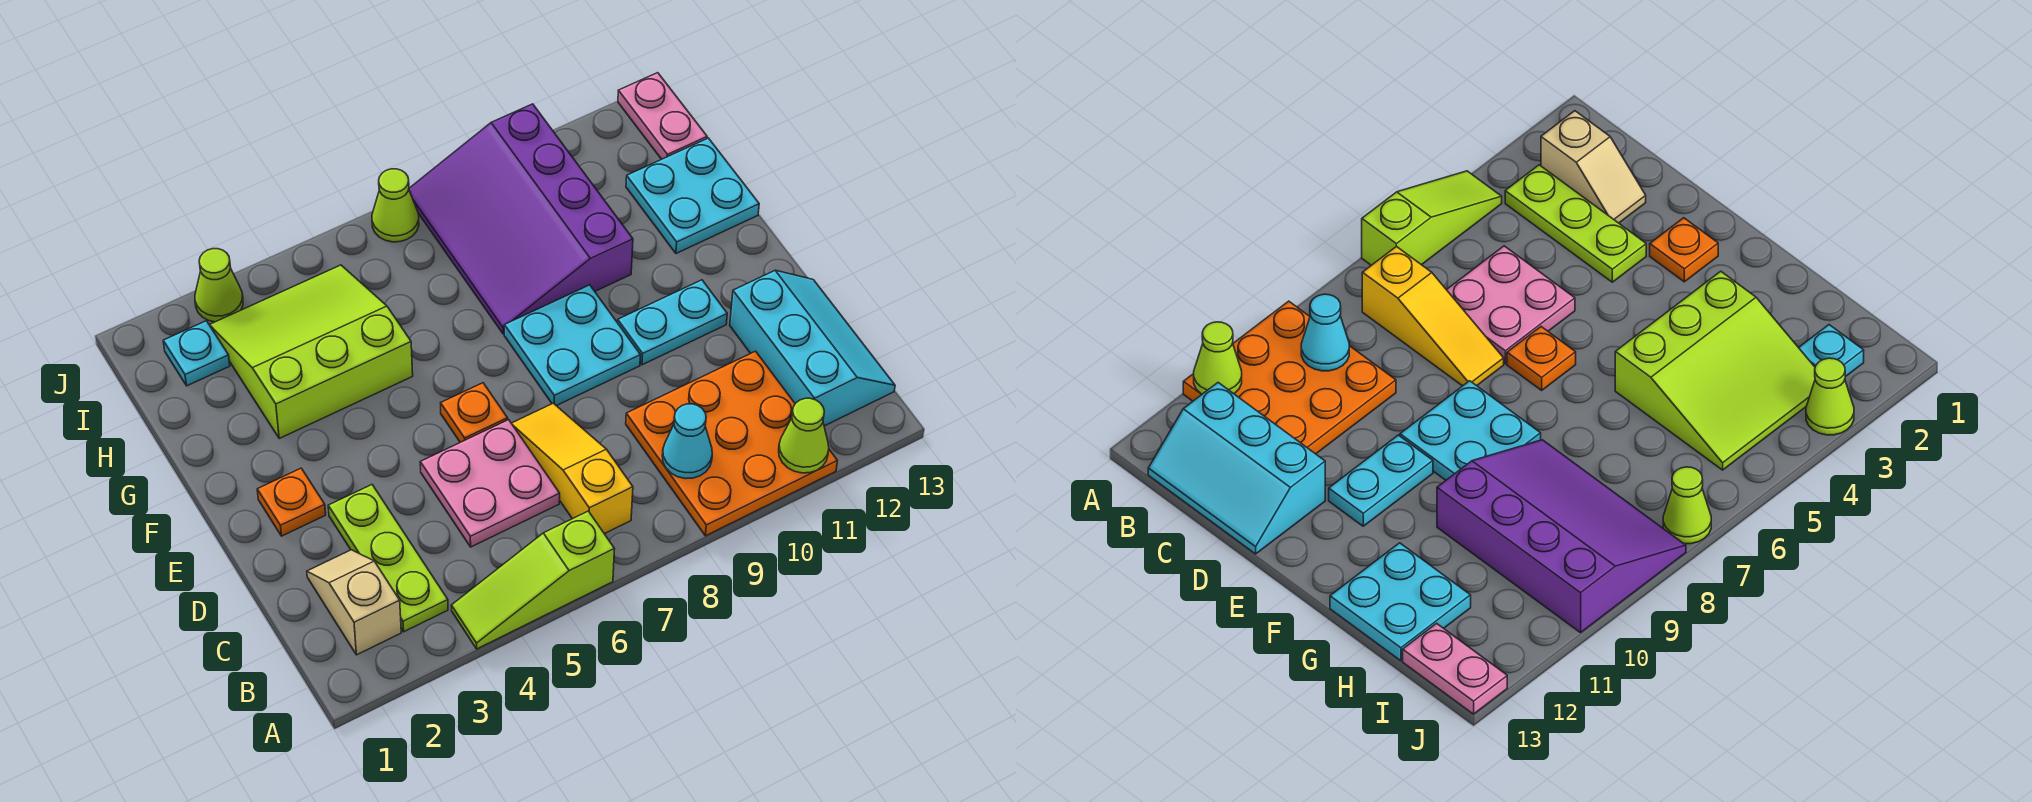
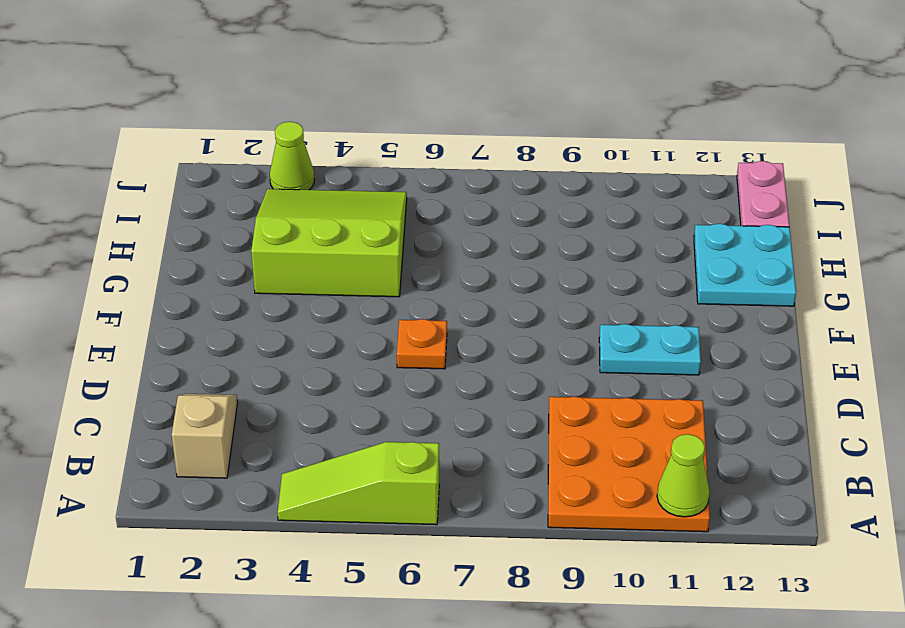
none -> lime 1x3 plate [328,485,448,632]
none -> yellow 1x3 slope [511,403,633,534]
none -> cyan 2x3 slope [730,270,895,426]

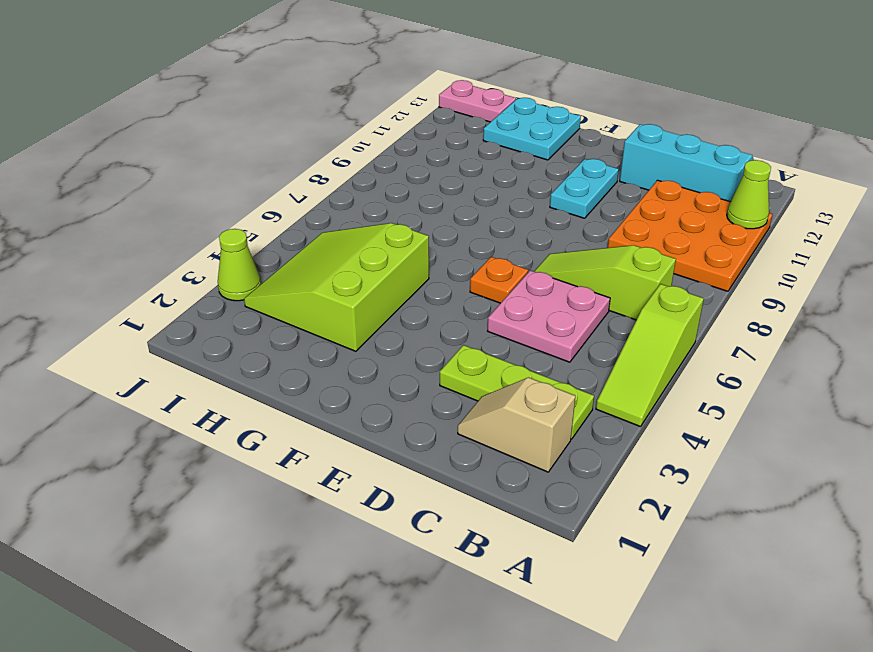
lime 1x3 slope [534,245,676,320] -> yellow 1x3 slope [511,403,633,534]
none -> orange 1x1 plate [257,468,326,536]
none -> cyan 2x2 plate [504,285,640,406]
none -> purple 3x4 slope [409,104,633,334]

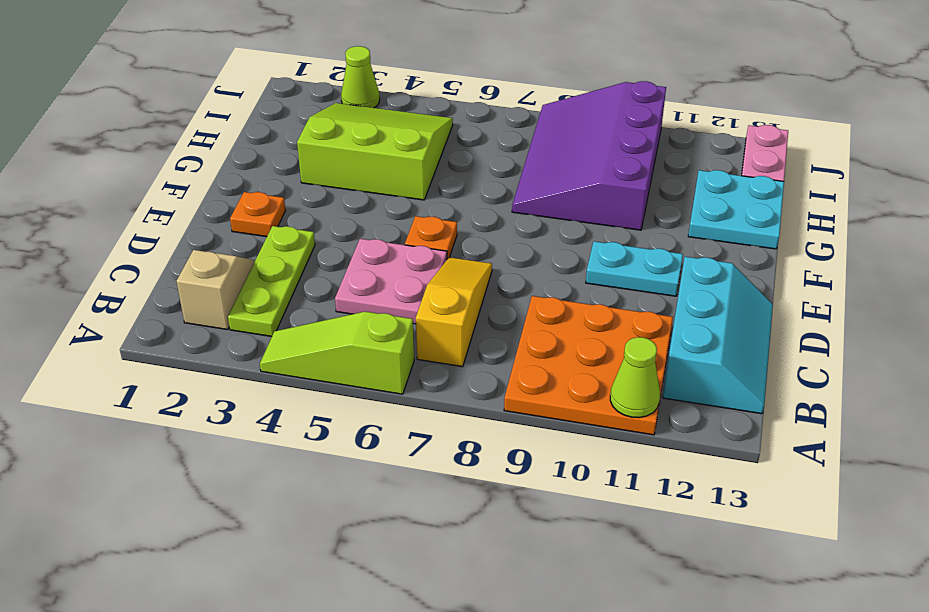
none -> cyan 2x2 plate [504,285,640,406]
none -> cyan 1x1 plate [163,321,230,386]
none -> lime 1x1 cone [372,169,419,242]

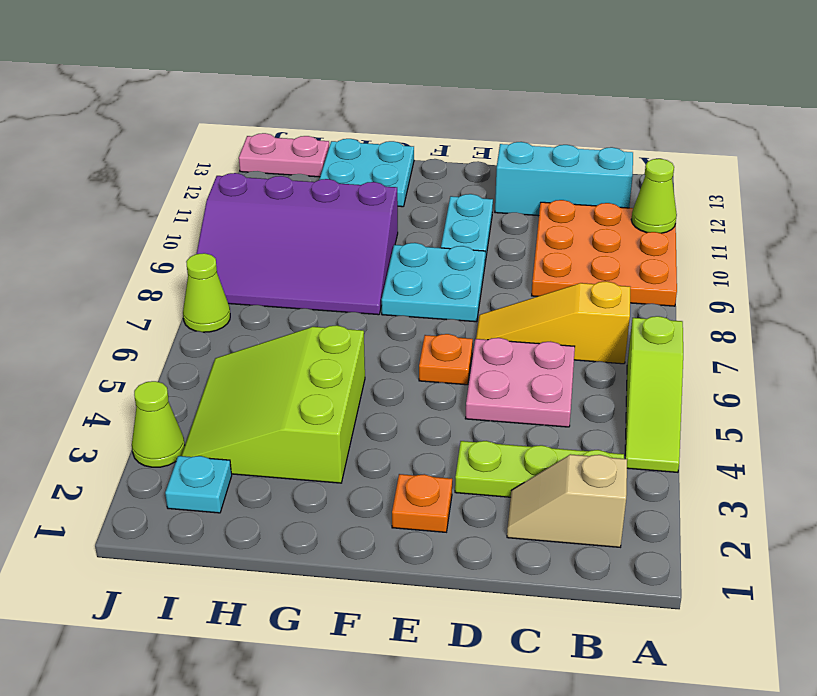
none -> cyan 1x1 cone [662,404,712,479]

